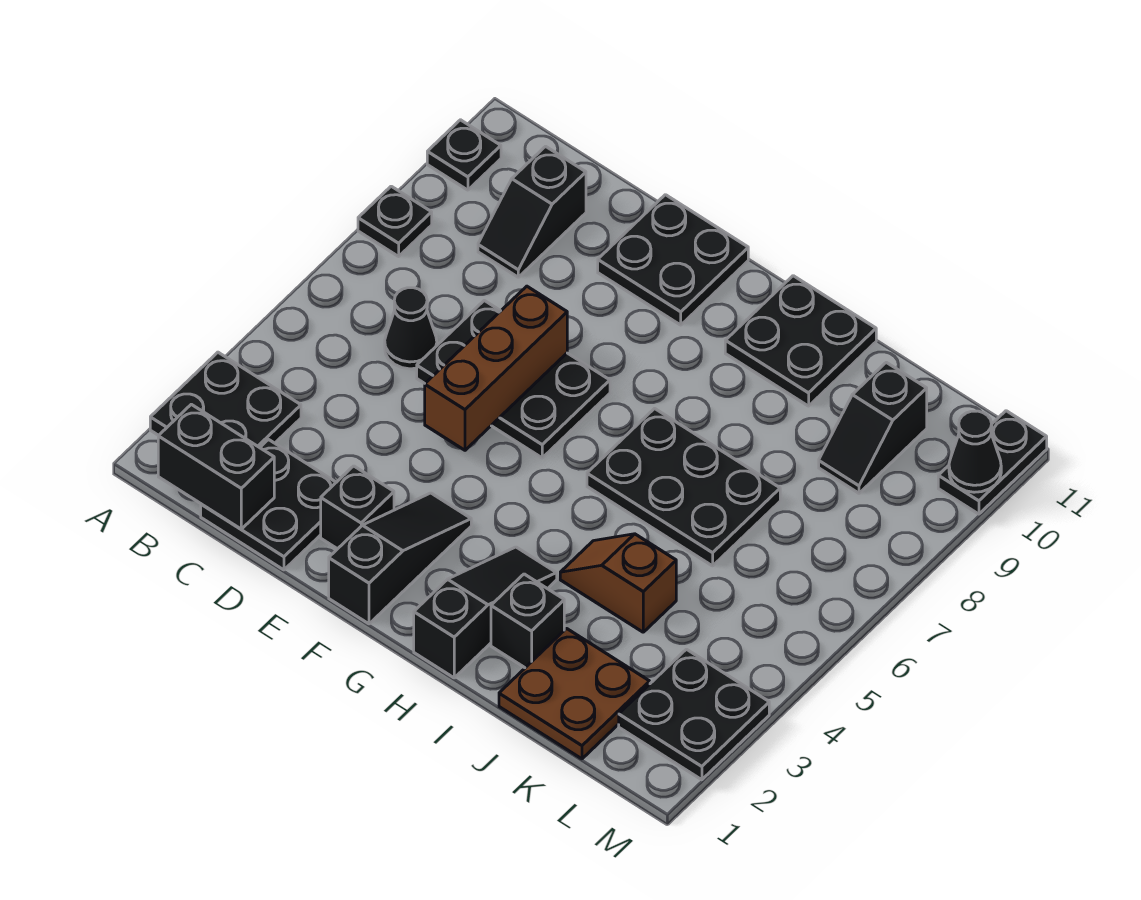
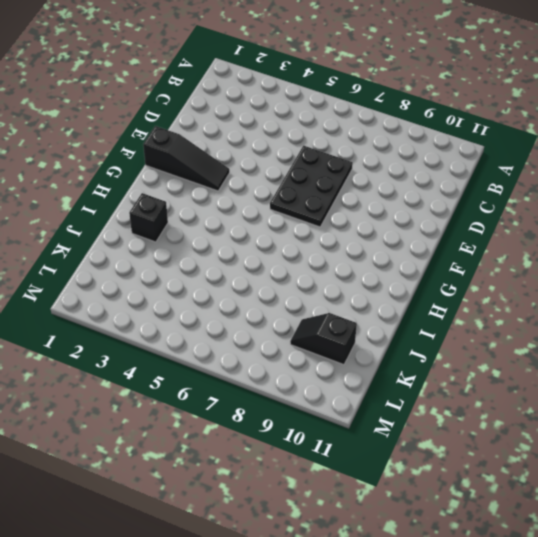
none -> black 2x2 plate [150,352,301,448]
none -> black 1x1 plate [358,186,432,256]
none -> black 1x1 plate [427,120,501,190]

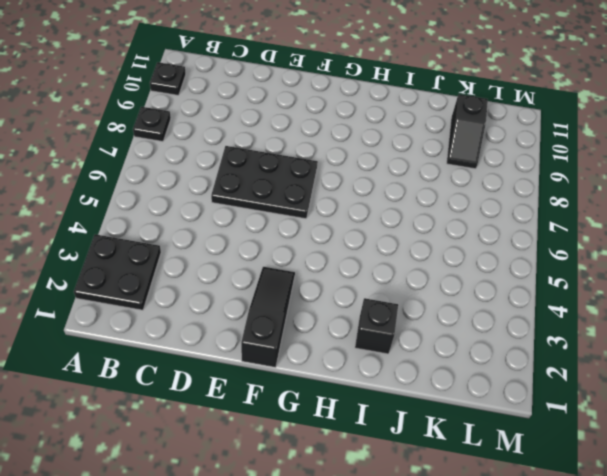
none -> black 2x2 plate [201,440,336,570]
none -> black 1x1 cone [385,288,437,369]
none -> black 1x2 slope [478,146,586,277]

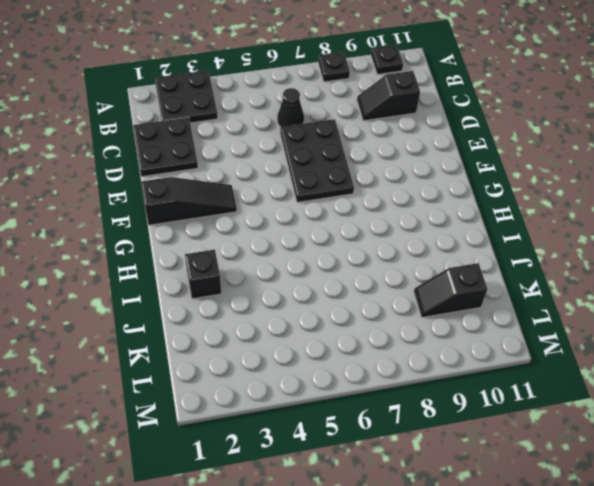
none -> black 1x1 brick [321,466,394,549]
none -> black 2x2 plate [598,195,748,325]
none -> black 1x3 slope [414,547,557,678]

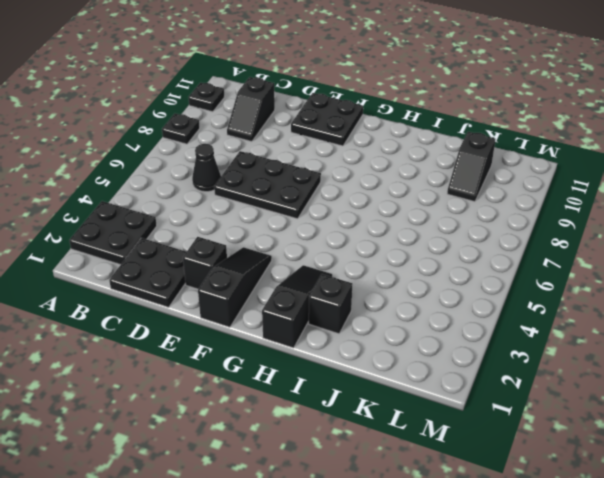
none -> black 2x3 plate [587,409,780,566]
none -> black 2x2 plate [725,276,876,406]
none -> brown 1x2 slope [560,534,676,632]

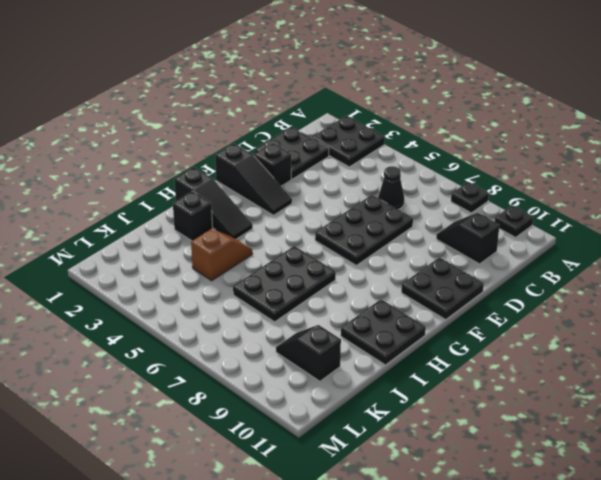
none -> brown 2x2 plate [499,629,650,759]
none -> black 2x2 plate [619,649,769,780]
none -> black 1x2 plate [938,411,1047,514]

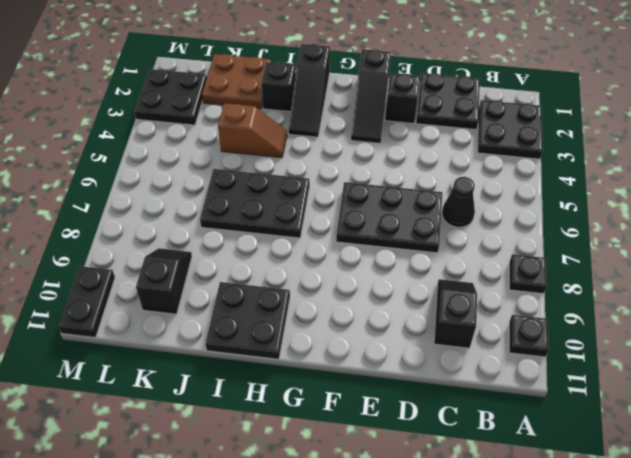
none -> black 2x2 plate [598,195,748,325]
none -> black 1x2 brick [158,404,274,529]
none -> brown 1x3 brick [425,286,567,450]

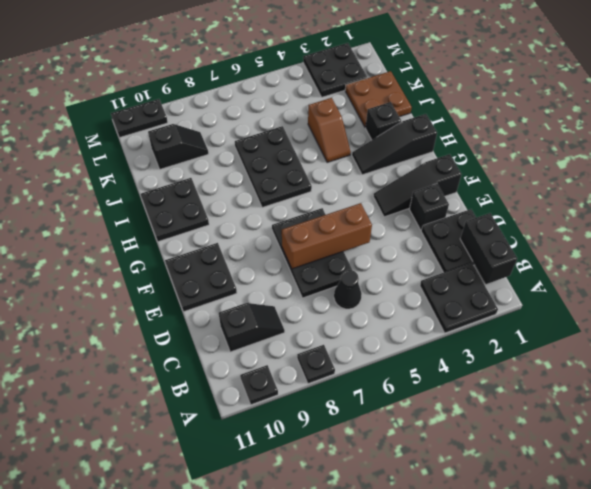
none -> black 1x1 cone [949,411,1001,492]

